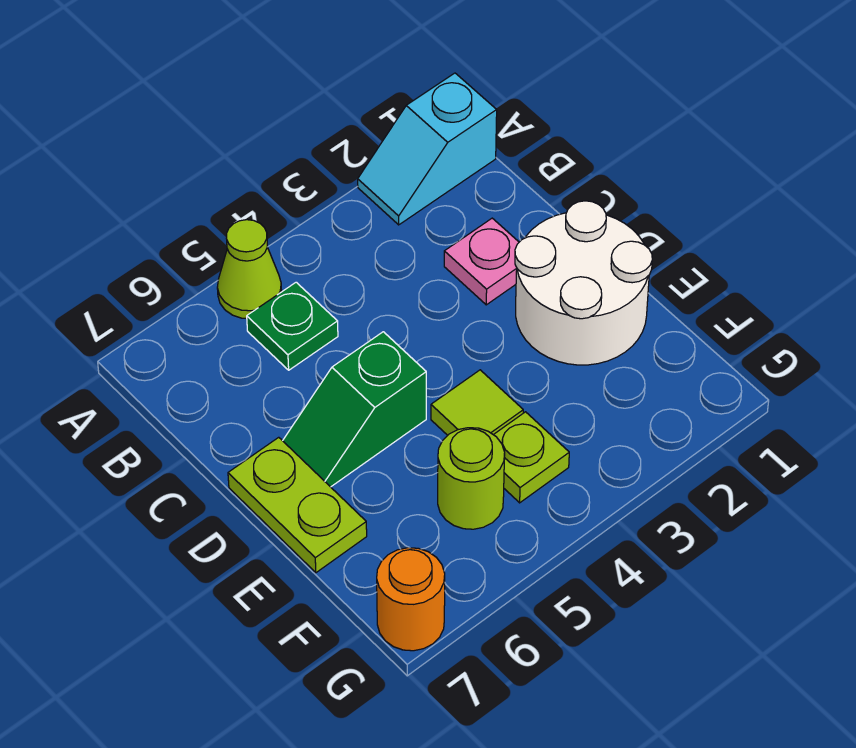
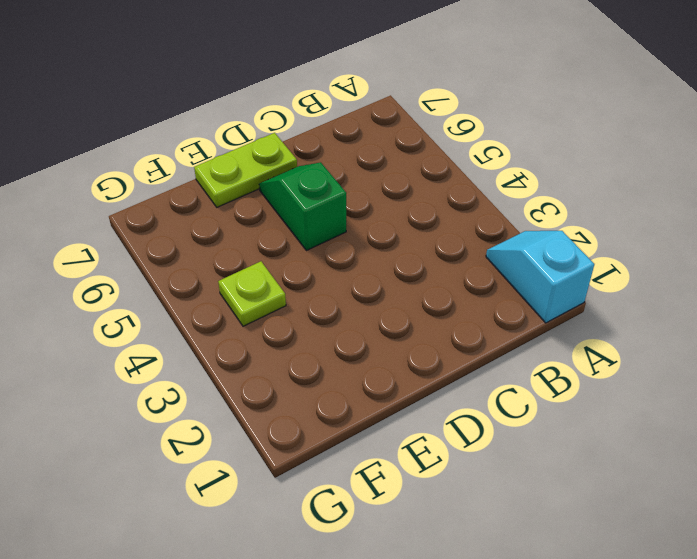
none -> lime 1x1 cone [217,220,282,319]
none -> green 1x1 plate [247,282,338,370]

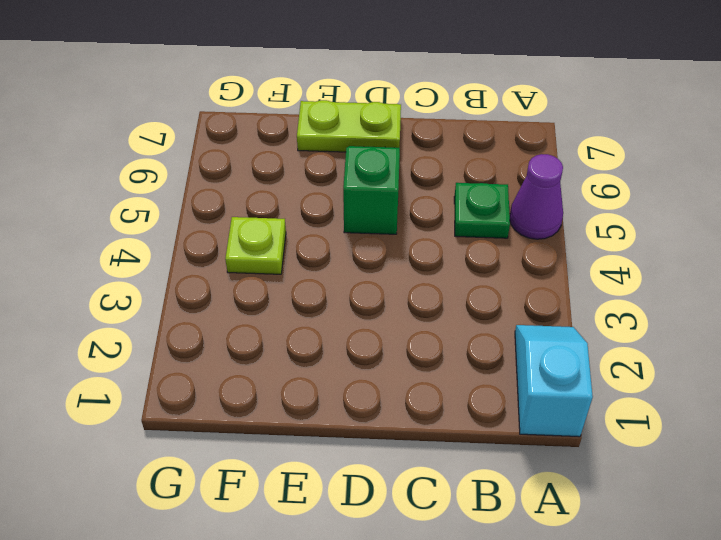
purple 1x1 cone [510,154,563,239] -> lime 1x1 cone [217,220,282,319]
none -> pink 1x1 plate [444,218,519,305]
none -> white 2x2 round brick [515,201,652,365]

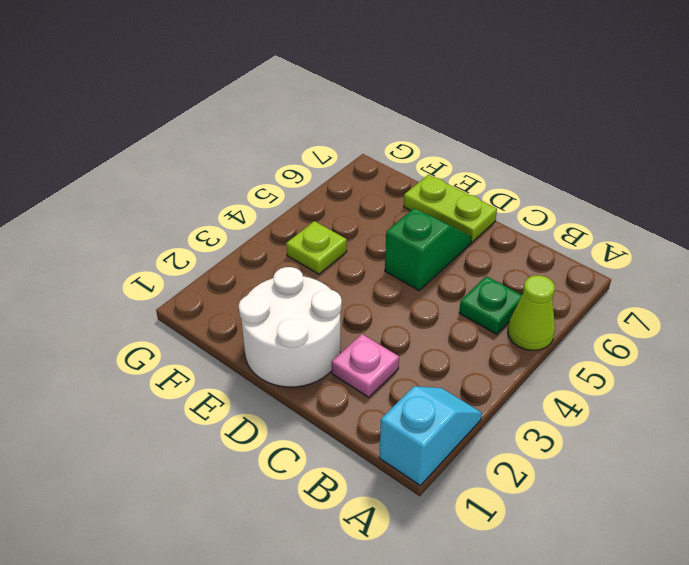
none -> lime 1x1 tile [431,370,523,435]
none -> lime 1x1 round brick [438,428,505,529]

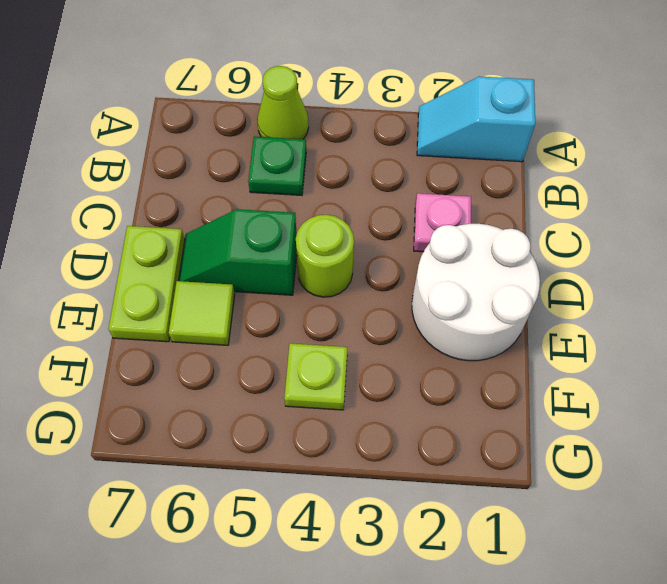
lime 1x1 round brick [296,215,354,297] -> lime 1x1 round brick moved to [438,428,505,529]
lime 1x1 tile [169,281,235,345] -> lime 1x1 tile moved to [431,370,523,435]
none -> orange 1x1 round brick [377,548,445,651]

